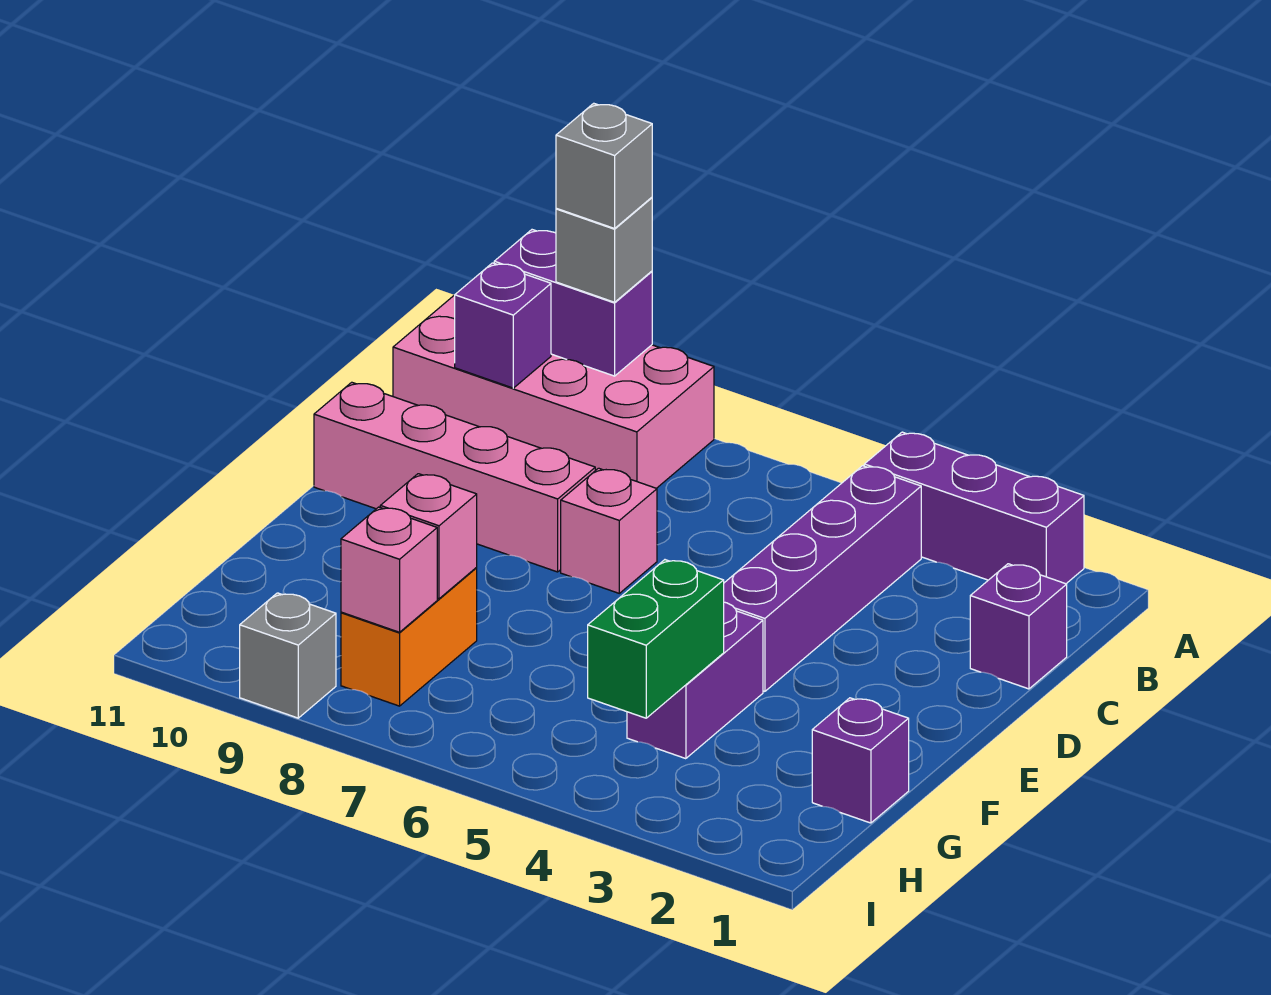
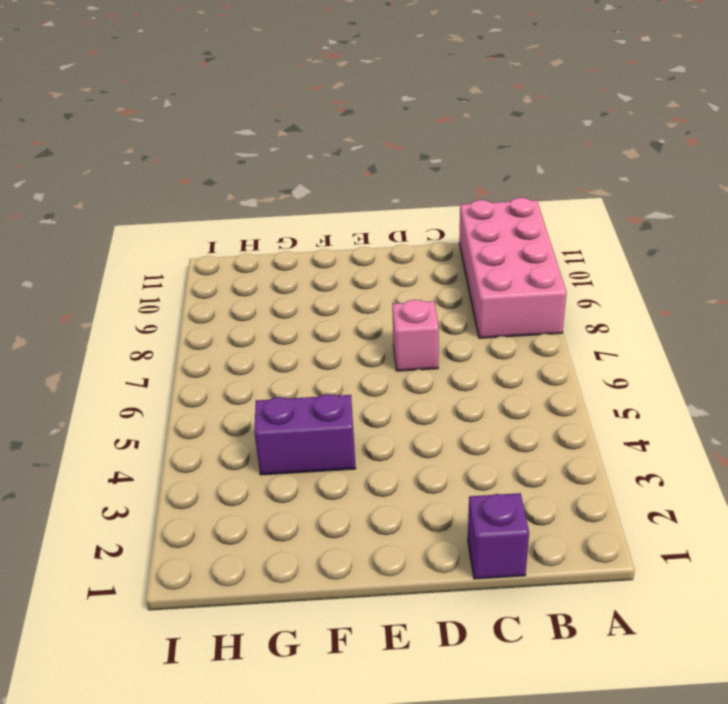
none -> purple 1x3 brick [864,432,1084,584]
none -> purple 1x4 brick [724,466,921,691]
none -> pink 1x4 brick [314,382,595,572]

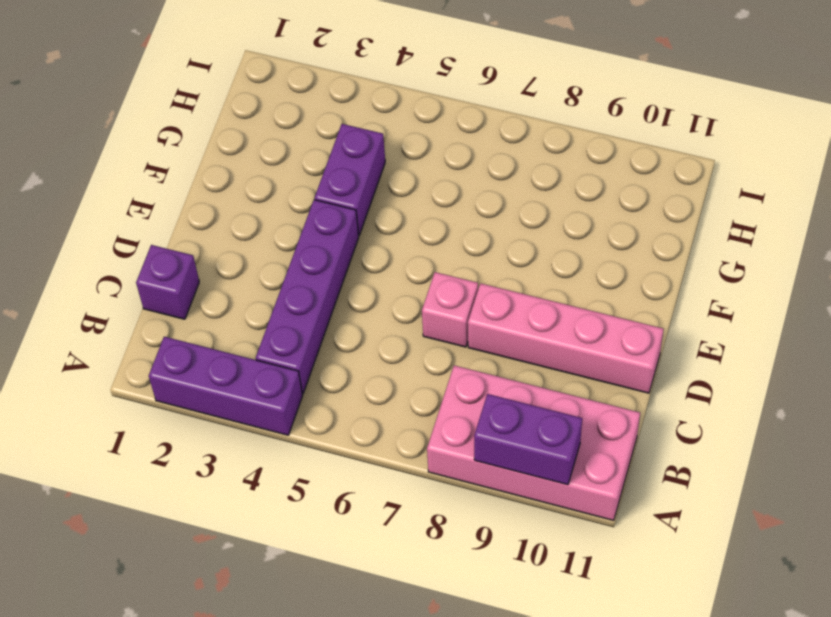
none -> purple 1x1 brick [812,698,909,823]
none -> orange 1x2 brick [341,568,477,706]
none -> grey 1x1 brick [240,593,336,718]

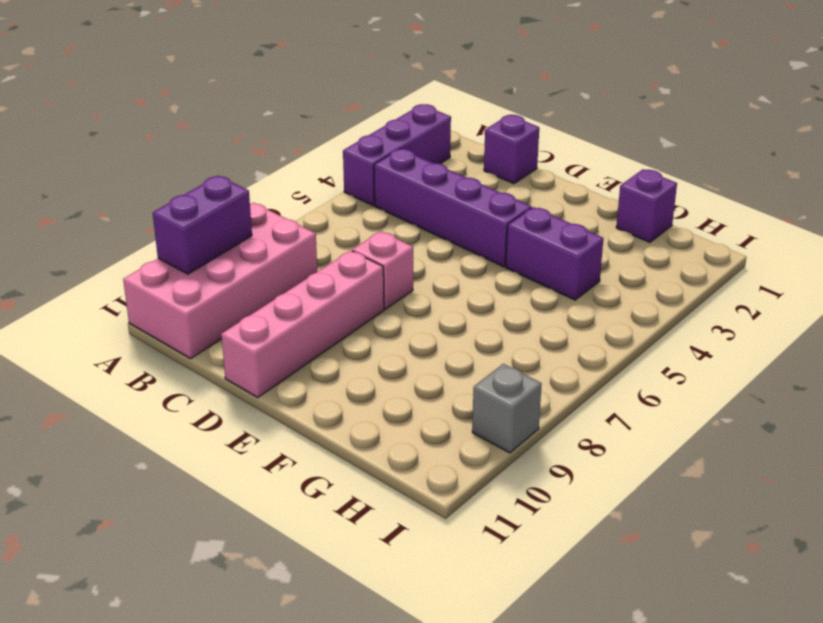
none -> orange 1x2 brick [341,568,477,706]
none -> purple 1x1 brick [455,263,551,388]
none -> green 1x2 brick [588,560,724,718]

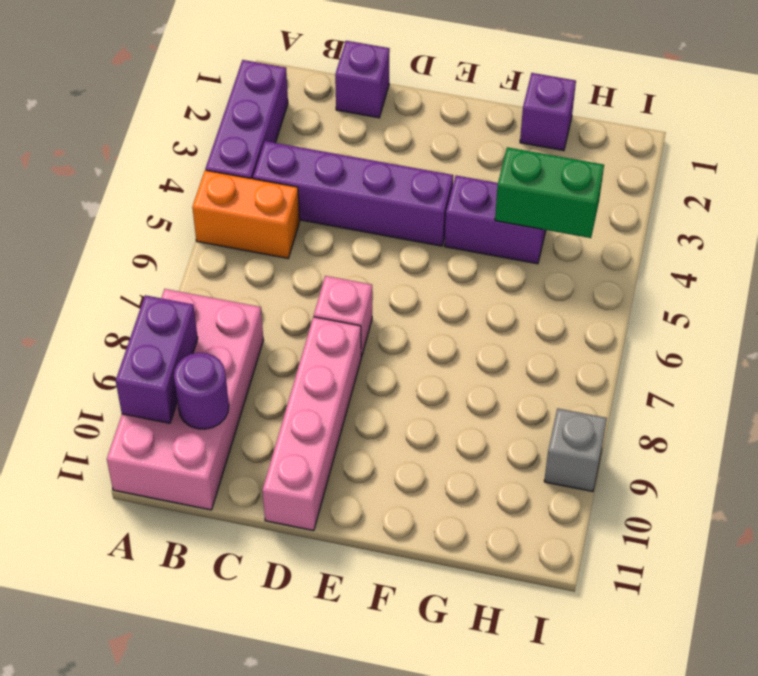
orange 1x2 brick [192,170,300,258] -> orange 1x2 brick moved to [341,568,477,706]
purple 1x1 round brick [174,353,229,429] -> purple 1x1 brick [455,263,551,388]
none -> pink 1x1 brick [380,474,477,599]
none -> pink 1x1 brick [341,507,437,632]
none -> grey 1x1 brick [556,197,652,302]

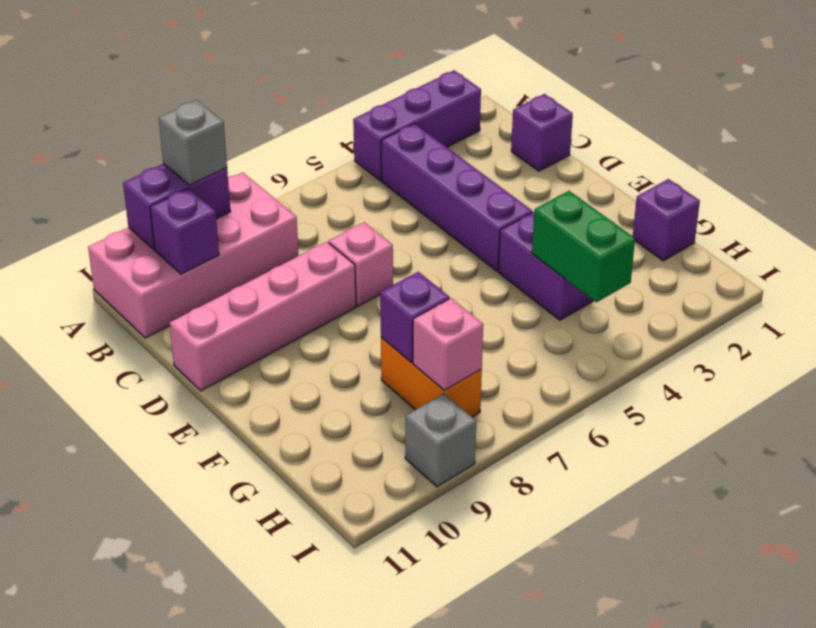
purple 1x1 brick [380,272,450,362] -> pink 1x1 brick [380,474,477,599]
none -> grey 1x1 brick [556,103,652,228]

